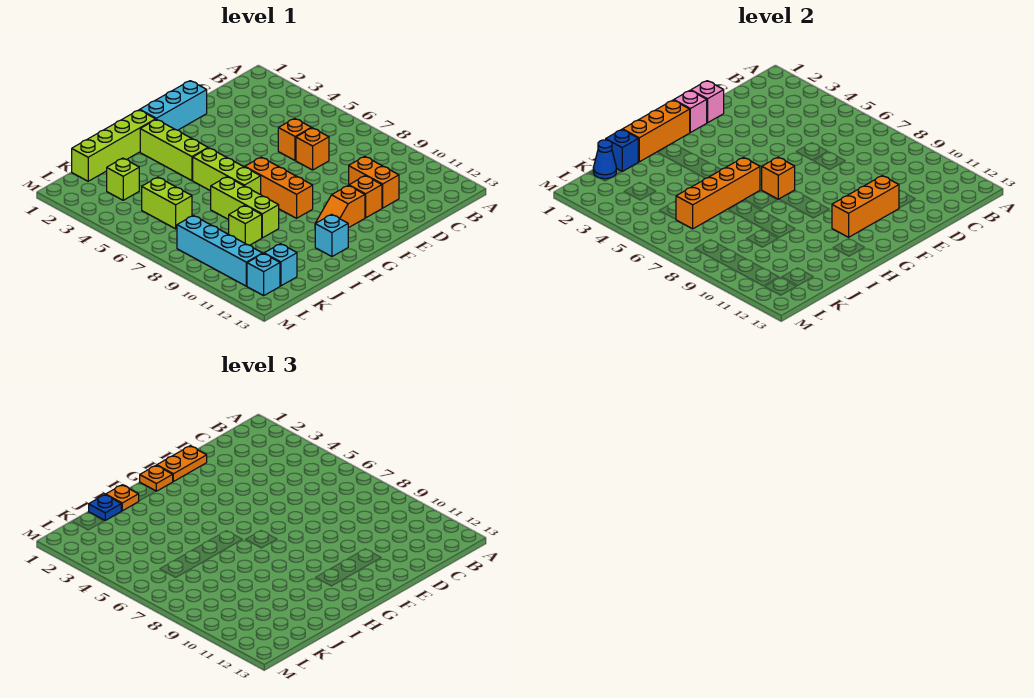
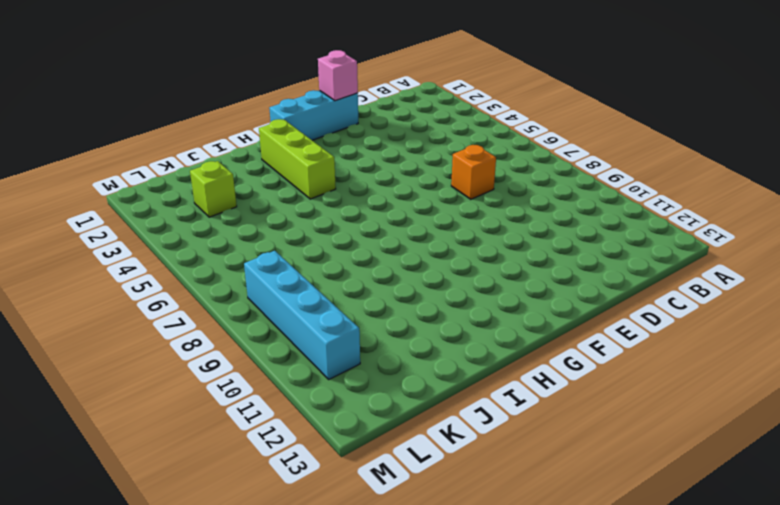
none -> orange 1x1 brick [278,118,311,161]
none -> orange 1x2 brick [349,156,399,208]
none -> orange 1x1 brick [349,176,382,218]
none -> orange 1x2 slope [315,185,365,228]

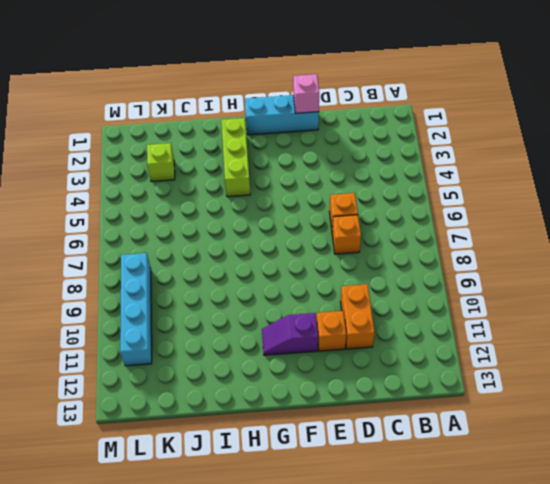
purple 1x2 slope [262,313,318,355] -> orange 1x2 slope [315,185,365,228]
none -> orange 1x3 brick [245,157,313,218]
none -> lime 1x4 brick [72,110,156,181]
none -> lime 1x3 brick [193,148,261,195]
none -> cyan 1x1 brick [315,214,348,257]

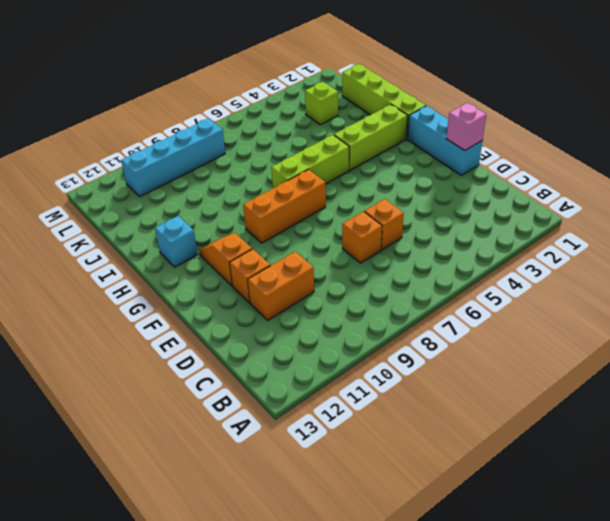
none -> lime 1x3 brick [211,177,279,238]
none -> lime 1x1 brick [229,206,262,245]
none -> lime 1x2 brick [142,177,192,229]
none -> cyan 1x1 brick [264,244,297,286]

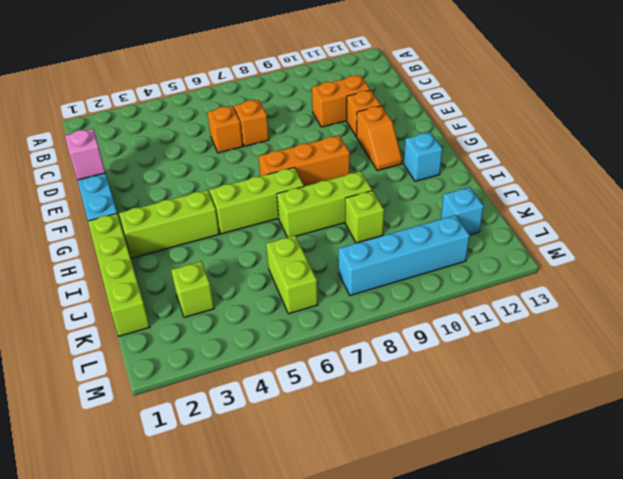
lime 1x2 brick [266,235,318,314] -> lime 1x2 brick turned to [142,177,192,229]
none -> cyan 1x1 brick [247,253,280,296]
none -> orange 1x3 brick [832,176,899,237]
none -> pink 1x1 brick [674,91,707,133]
none -> orange 1x3 brick [623,100,690,162]

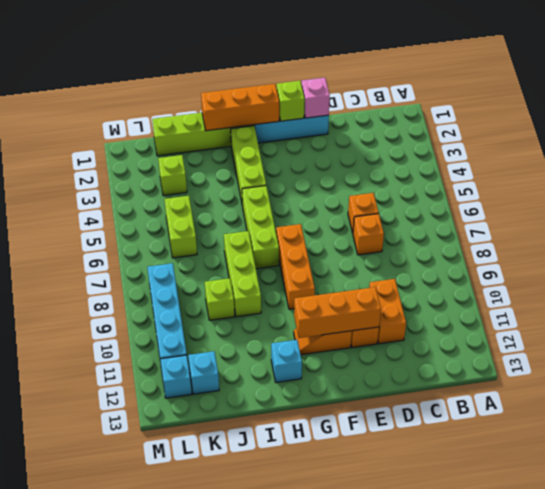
lime 1x1 brick [277,81,305,121] -> pink 1x1 brick [674,91,707,133]
none -> orange 1x1 brick [762,157,795,199]
none -> orange 1x4 brick [676,157,760,229]
none -> blue 1x1 brick [606,129,638,171]
none -> blue 1x1 cone [593,140,616,179]

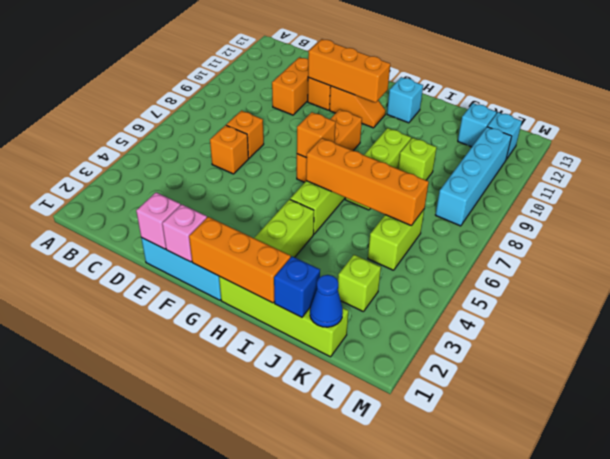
none -> orange 1x2 plate [157,446,207,482]
none -> orange 1x1 plate [140,465,173,491]
none -> orange 1x1 plate [106,485,139,511]
none -> blue 1x1 plate [89,495,121,520]

